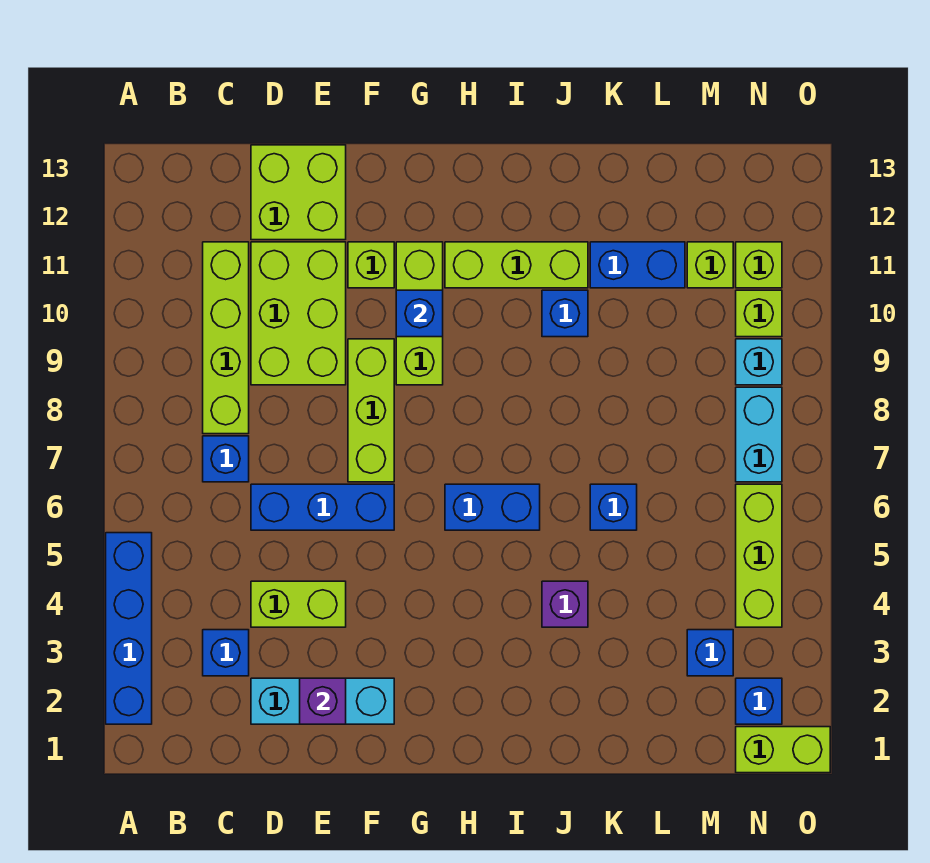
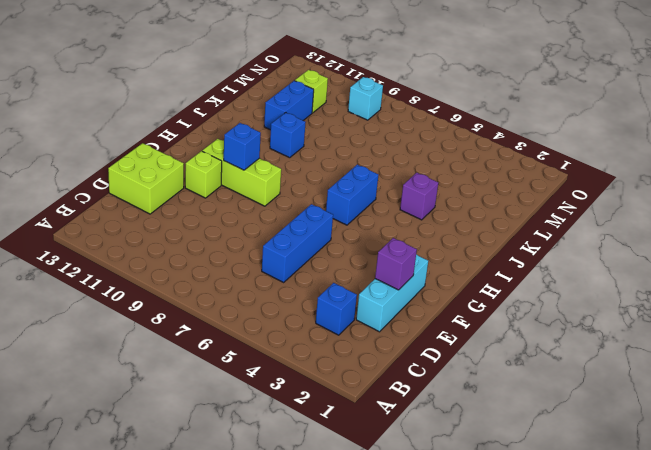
none -> blue 1x4 brick [106,533,152,724]
none -> blue 1x1 brick [203,436,249,482]
none -> lime 1x4 brick [203,242,249,434]

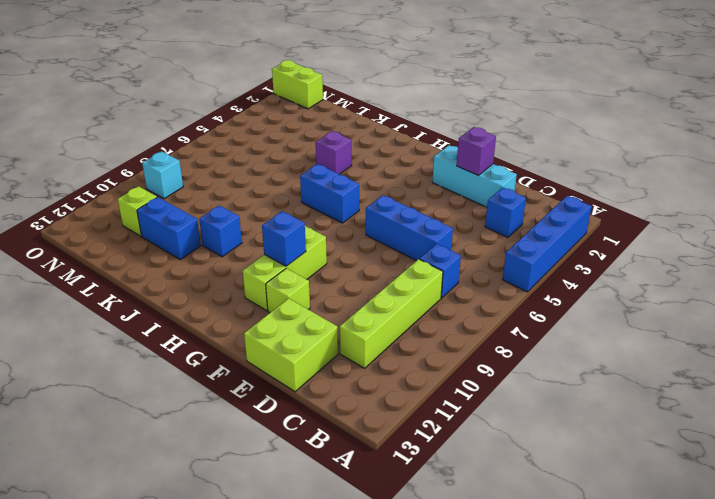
none -> lime 1x2 brick [251,581,346,627]
none -> lime 2x3 brick [251,242,346,385]
none -> lime 1x3 brick [348,339,394,482]

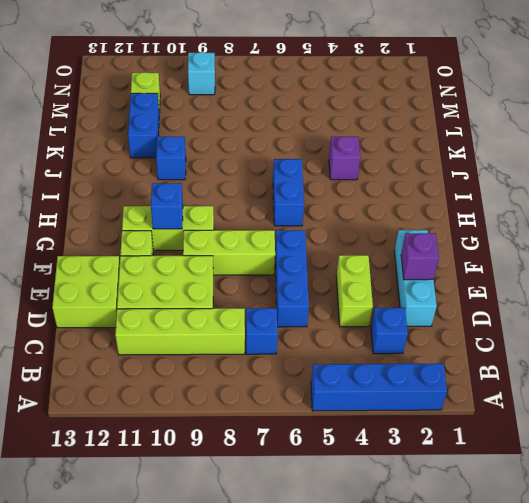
none -> lime 1x3 brick [445,242,588,288]
none -> blue 1x1 brick [590,484,637,530]
none -> blue 1x1 brick [687,630,733,676]

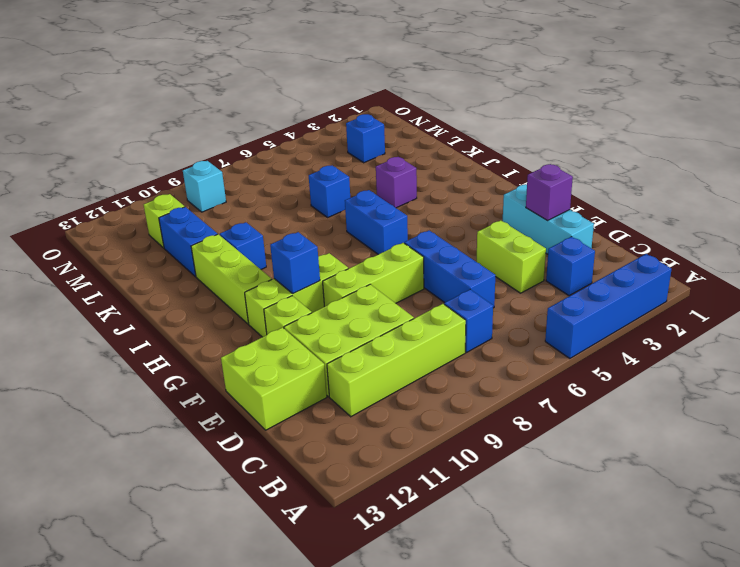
none -> lime 1x2 brick [736,727,830,773]
none -> blue 1x1 brick [736,678,782,724]
none -> lime 1x3 brick [736,484,782,627]

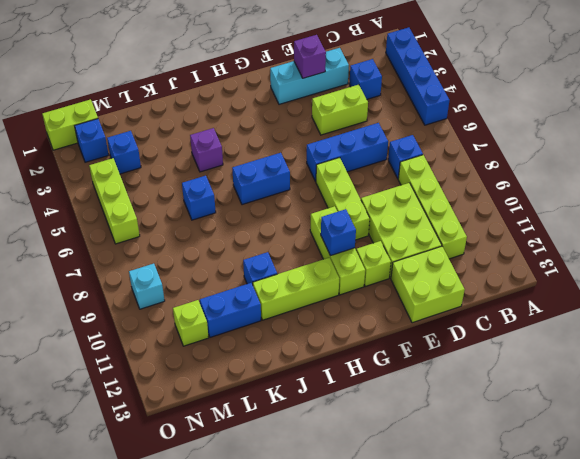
none -> cyan 1x2 brick [736,387,782,482]
none -> lime 1x1 brick [736,290,782,337]
none -> lime 1x1 brick [736,242,782,288]

